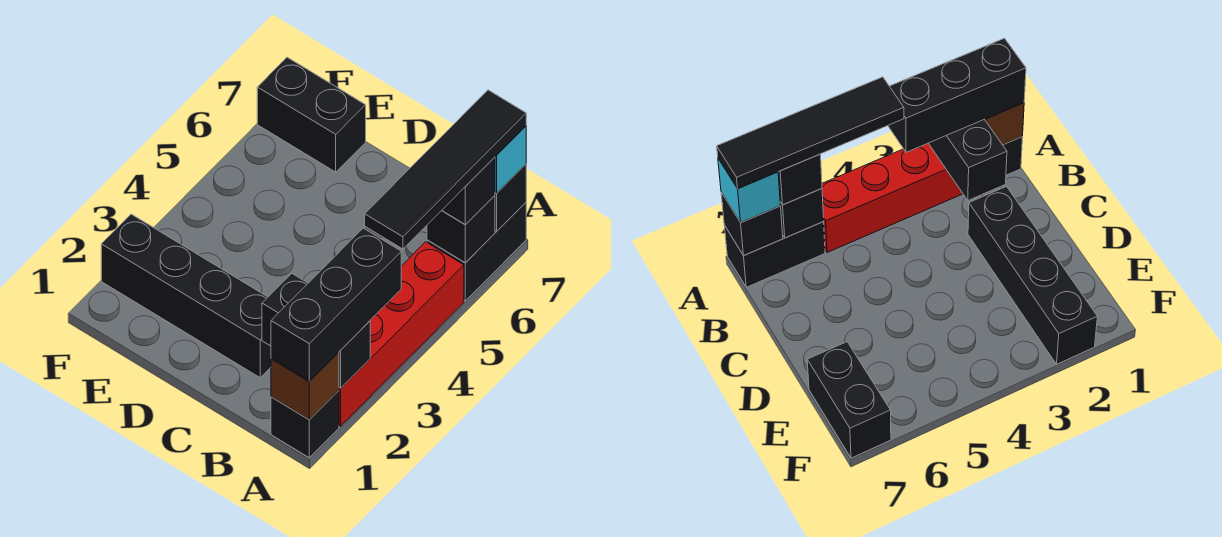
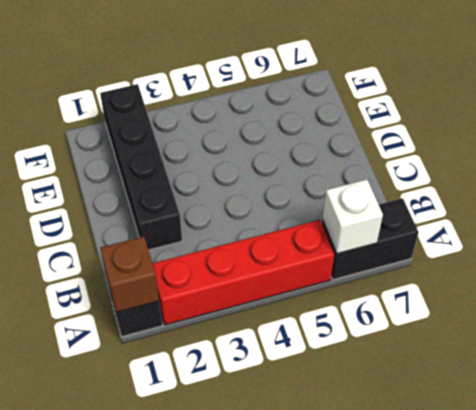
white 1x1 brick [322,179,383,254] -> black 1x1 brick [427,196,495,263]
none -> black 1x2 brick [257,57,366,172]
none -> black 1x2 brick [262,274,370,388]
none -> black 1x1 brick [495,164,526,231]

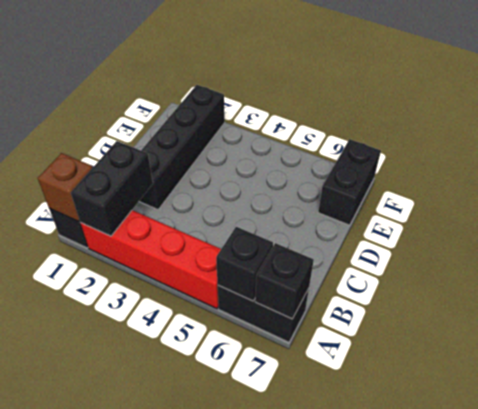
none -> black 1x3 brick [271,228,401,381]
none -> black 1x1 brick [442,157,495,225]
none -> cyan 1x1 brick [495,126,526,193]

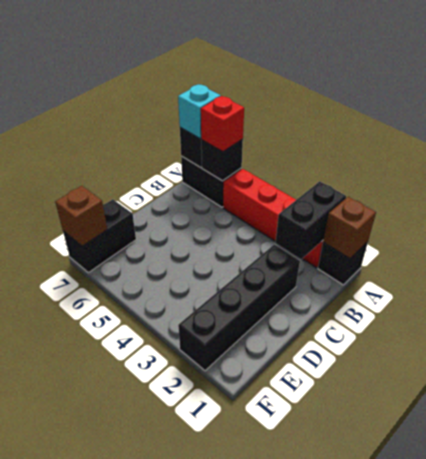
red 1x1 brick [201,96,244,152] -> black 1x1 brick [442,157,495,225]
brown 1x1 brick [55,186,107,246] -> none
none -> black 1x3 brick [271,228,401,381]
none -> black 1x4 tile [365,90,526,249]

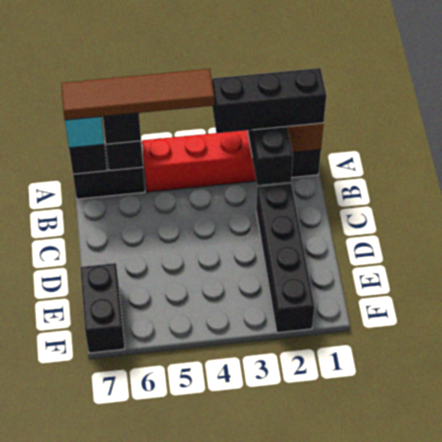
brown 1x4 tile [61,69,214,120] -> black 1x4 tile [365,90,526,249]

